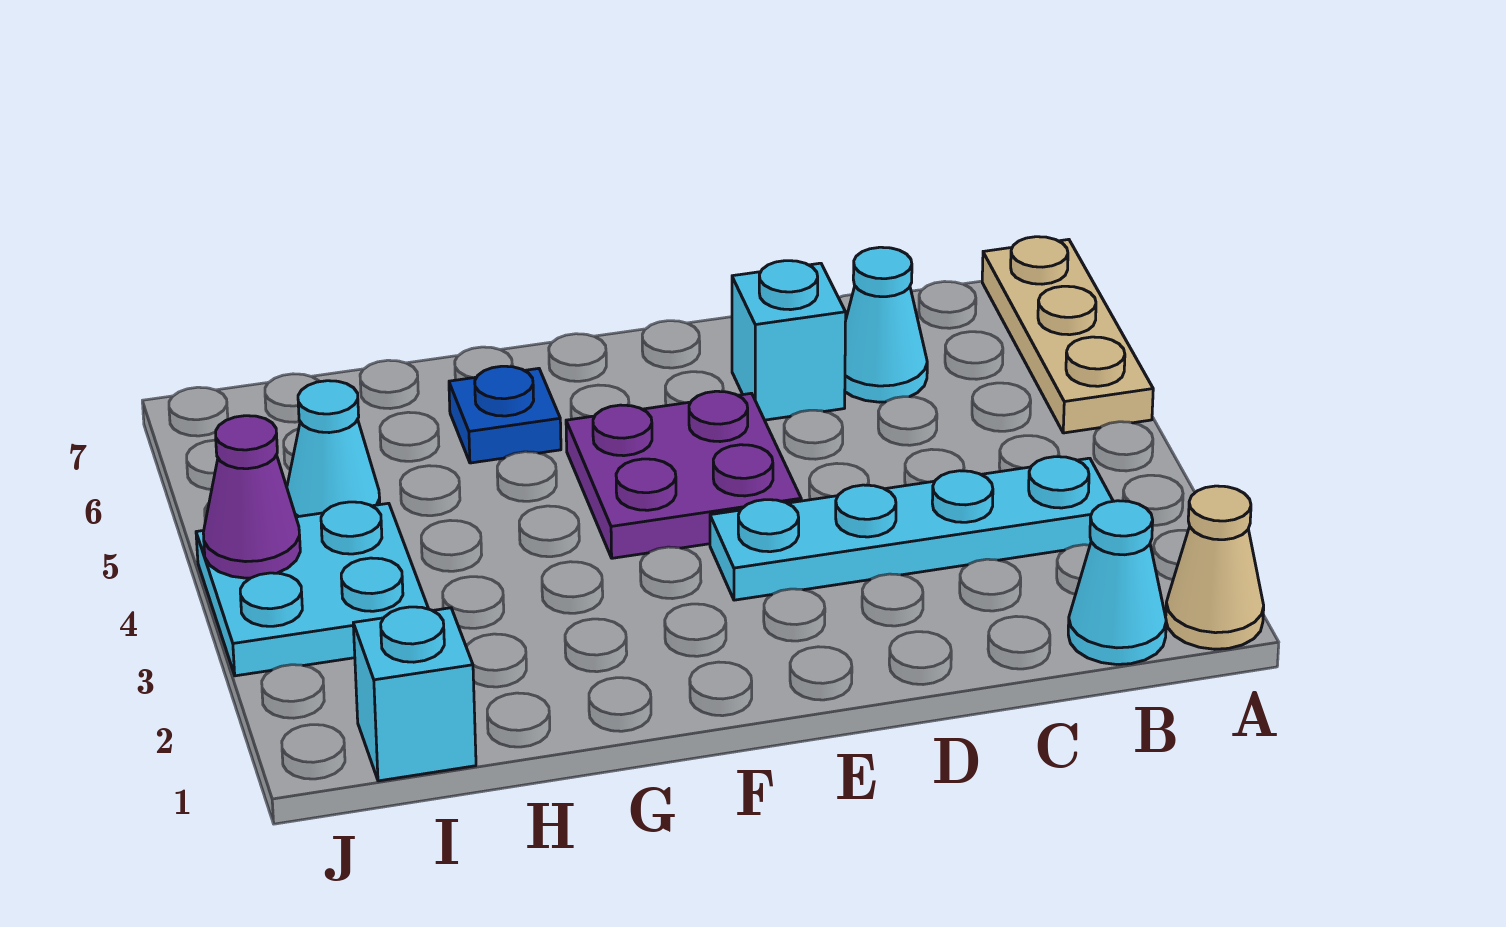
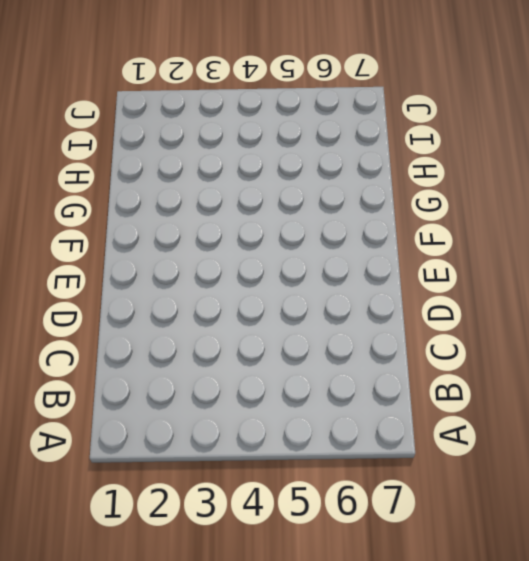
none -> tan 1x1 cone [1166,486,1264,649]
none -> tan 1x3 plate [982,237,1153,433]
none -> cyan 1x1 cone [1068,501,1166,664]

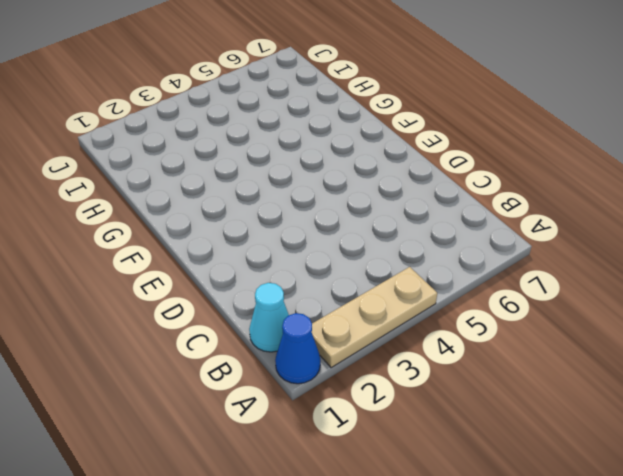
blue 1x1 cone [275,313,320,384] -> tan 1x1 cone [1166,486,1264,649]
tan 1x3 plate [312,267,437,368] -> tan 1x3 plate moved to [982,237,1153,433]
none -> cyan 1x4 plate [710,457,1113,600]
none -> cyan 1x1 cone [845,247,927,402]
none -> cyan 1x1 brick [732,261,846,420]

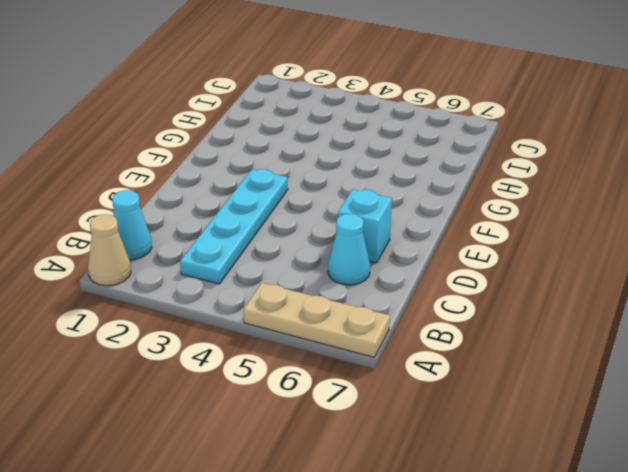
none -> purple 2x2 plate [566,391,801,558]
none -> blue 1x1 plate [449,366,561,463]
none -> cyan 1x1 brick [353,607,476,781]

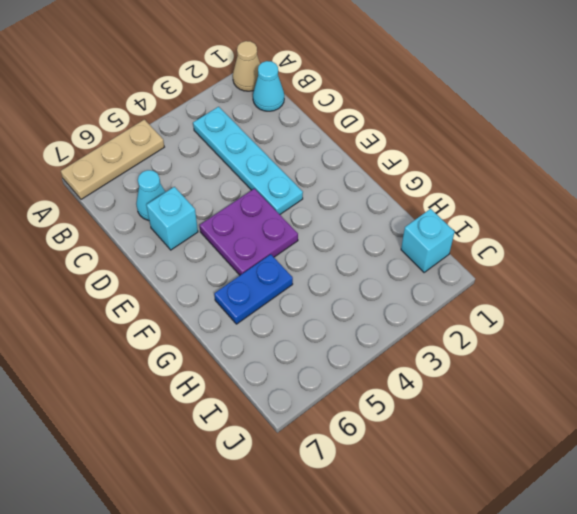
blue 1x2 plate [214,254,293,324] -> blue 1x1 plate [449,366,561,463]
none -> cyan 2x2 plate [196,502,428,676]
none -> cyan 1x1 cone [287,381,380,517]
none -> purple 1x1 cone [203,416,300,578]

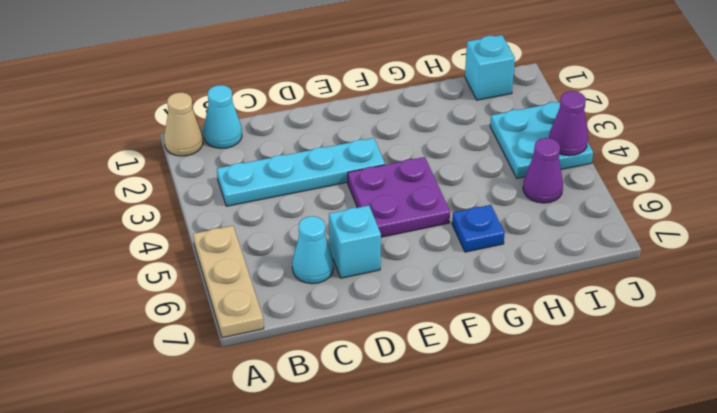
purple 1x1 cone [523,138,563,203] -> cyan 1x1 cone [287,381,380,517]

